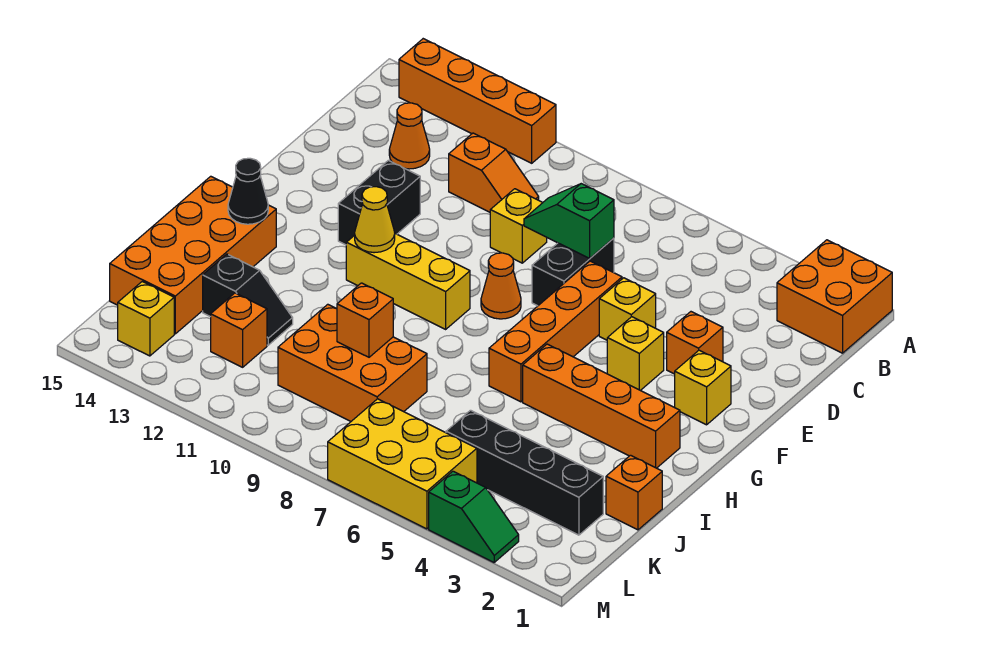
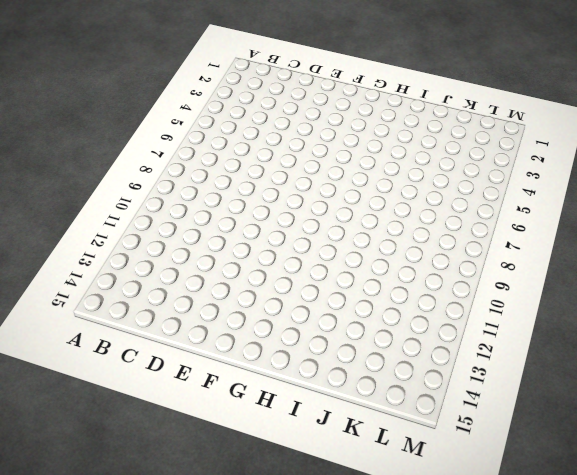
none -> orange 2x2 brick [777,240,892,353]
none -> orange 1x4 brick [399,39,556,163]
none -> orange 1x2 slope [449,133,539,212]

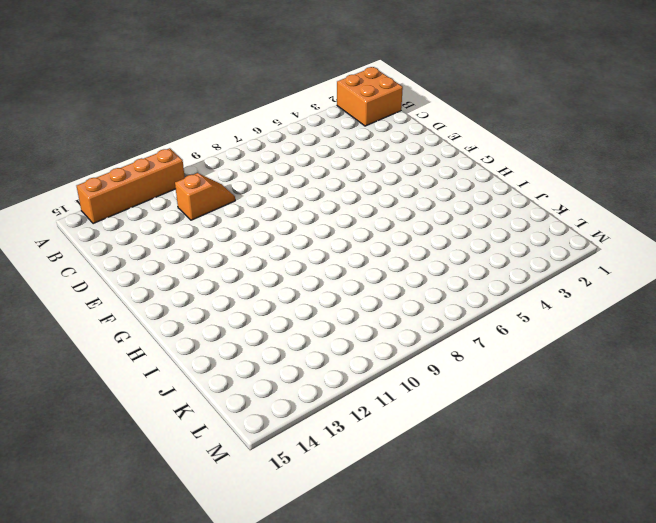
none -> orange 1x1 cone [389,103,430,169]
none -> black 1x2 brick [532,238,614,306]
none -> yellow 1x1 brick [490,189,547,263]

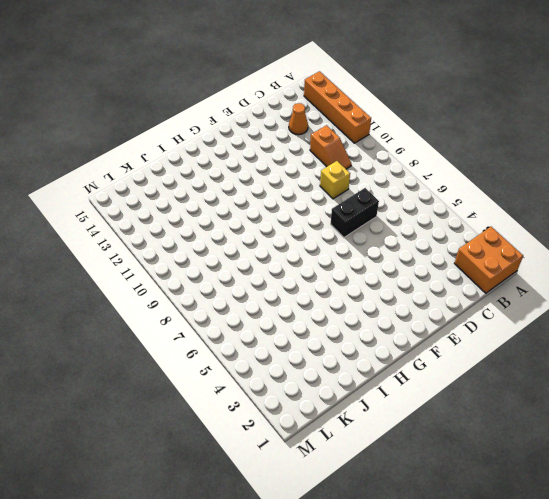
none -> orange 1x1 brick [667,312,723,374]
none -> yellow 1x1 brick [599,278,656,340]
none -> orange 1x4 brick [489,261,622,402]

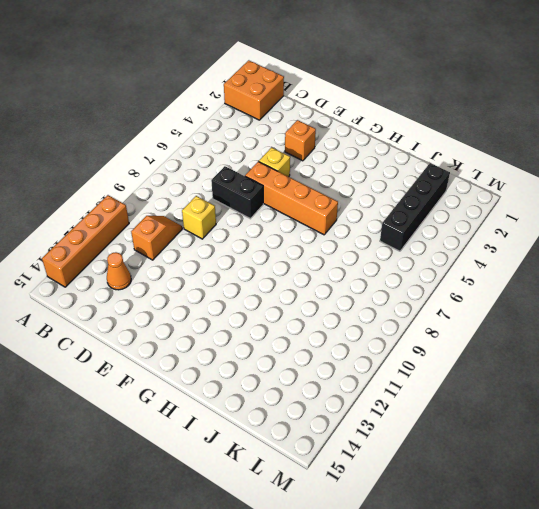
none -> black 1x2 brick [338,160,420,245]
none -> yellow 1x1 brick [675,350,731,425]
none -> yellow 1x1 brick [607,317,664,390]

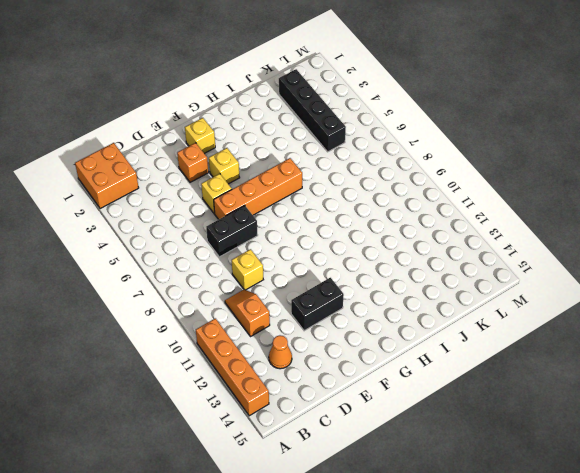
none -> orange 1x1 cone [481,253,521,319]
none -> yellow 1x3 brick [346,234,470,329]
none -> orange 1x4 brick [523,344,680,468]

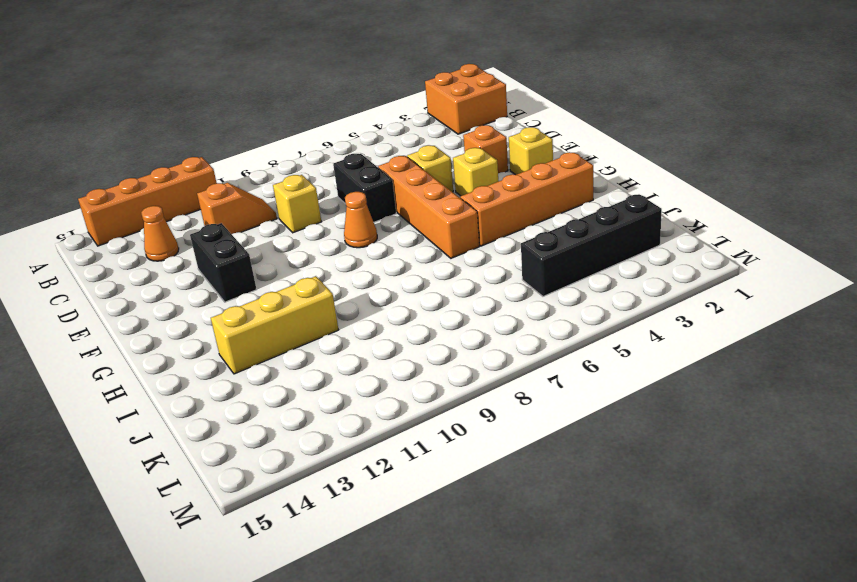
yellow 1x3 brick [211,276,338,374] -> yellow 1x3 brick moved to [346,234,470,329]
none -> orange 2x4 brick [110,176,276,334]
none -> orange 1x1 brick [606,455,662,530]
none -> orange 2x3 brick [278,304,427,421]

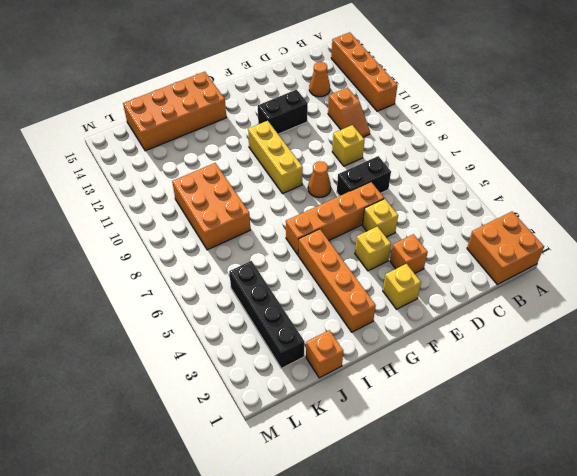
none -> black 1x2 slope [203,254,293,345]
none -> orange 1x1 brick [211,293,267,367]
none -> yellow 2x3 brick [328,399,477,529]

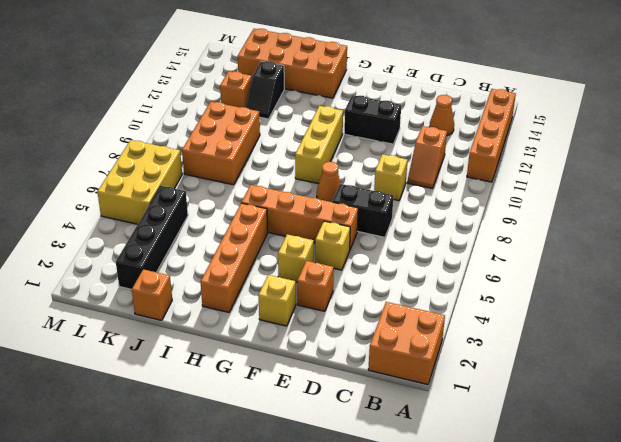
none -> yellow 1x1 brick [118,282,174,356]
none -> green 1x2 slope [429,471,519,562]
none -> green 1x2 slope [524,184,614,258]

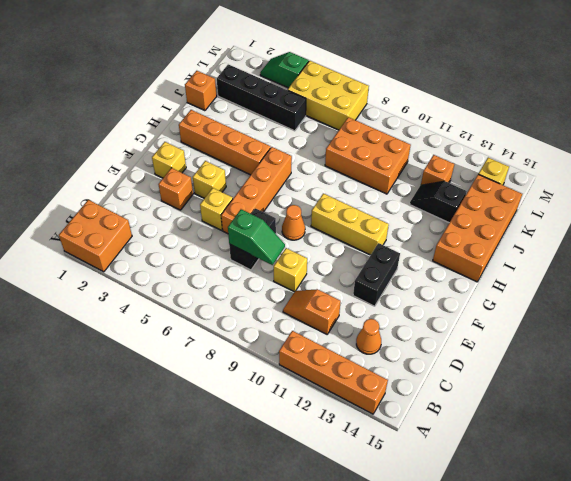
none -> yellow 1x1 cone [355,187,395,253]
none -> black 1x1 cone [228,158,268,224]
none -> orange 1x1 brick [337,283,393,357]

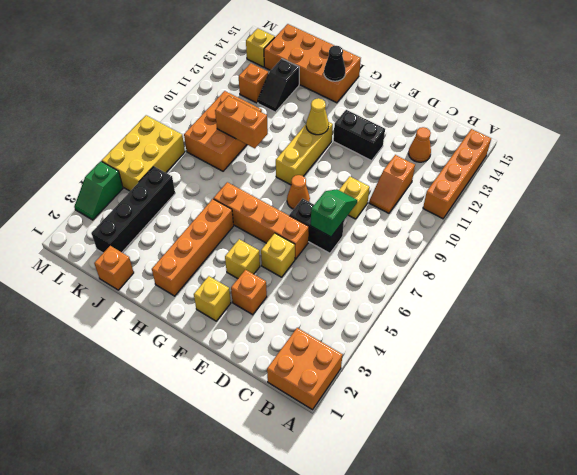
orange 1x2 brick [215,96,268,148] -> orange 1x1 brick [337,283,393,357]

